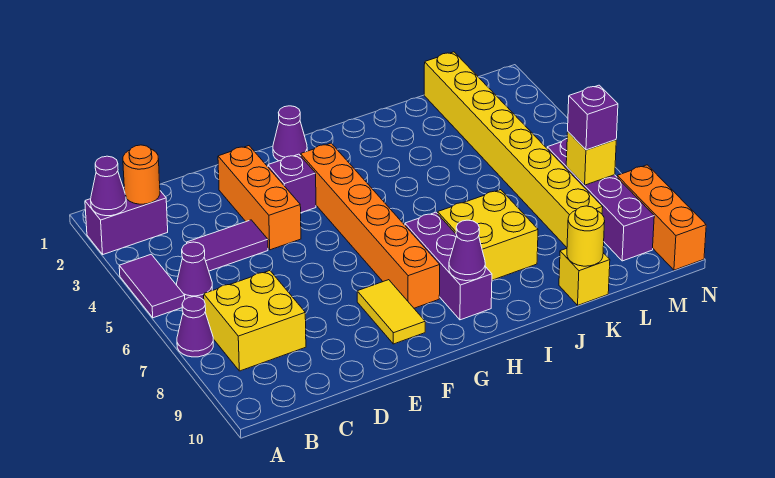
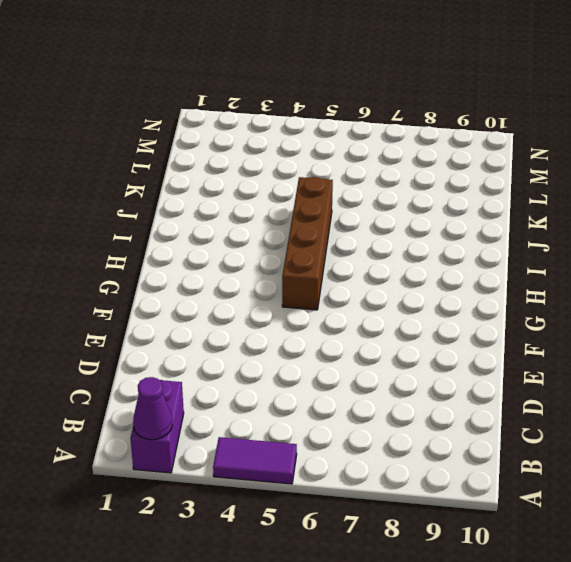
brown 1x4 brick [282,177,333,310] -> orange 1x6 brick [301,143,440,308]
none -> purple 1x1 cone [177,297,213,357]
none -> purple 1x1 cone [177,242,212,300]
none -> yellow 2x2 brick [204,271,306,371]

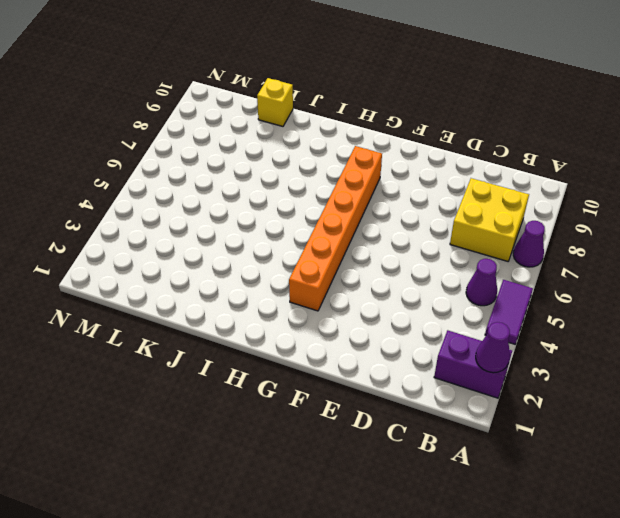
none -> purple 1x2 tile [187,220,268,271]
none -> orange 1x3 brick [218,146,301,250]
none -> purple 1x1 brick [268,154,316,213]

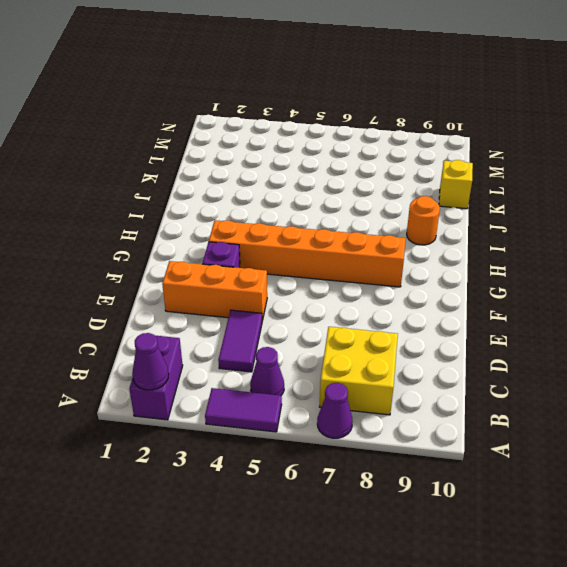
orange 1x1 round brick [407,196,440,245] -> orange 1x1 round brick moved to [123,145,160,204]
none -> yellow 1x2 tile [357,280,425,344]
none -> purple 1x1 cone [273,106,307,161]
none -> purple 1x3 brick [405,212,492,320]

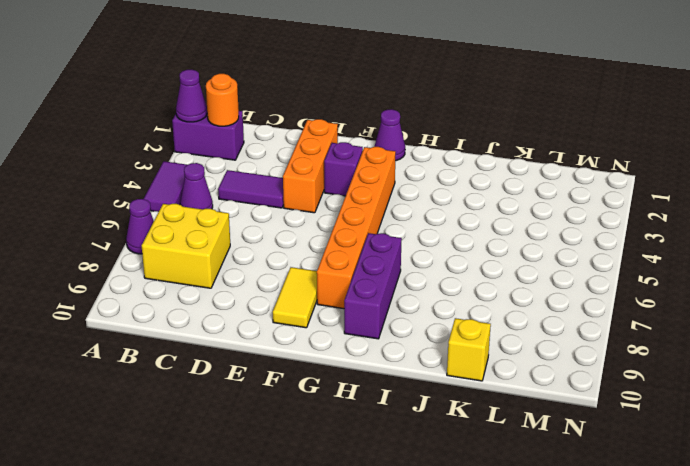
none -> yellow 2x2 brick [438,190,538,280]
none -> yellow 1x8 brick [424,52,603,247]
none -> purple 1x4 brick [547,139,654,261]

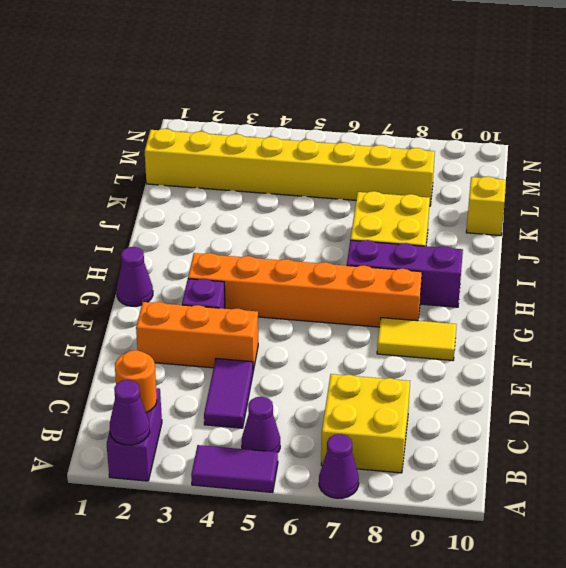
none -> purple 1x4 brick [547,139,654,261]
none -> orange 1x3 brick [617,165,706,270]
none -> purple 1x1 cone [449,220,485,281]

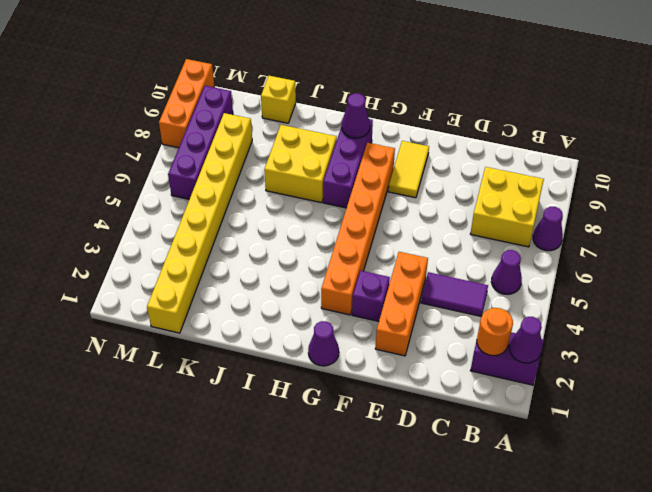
none -> purple 1x2 tile [119,254,185,318]
none -> yellow 1x1 round brick [567,206,605,266]
none -> yellow 1x1 brick [566,132,616,185]

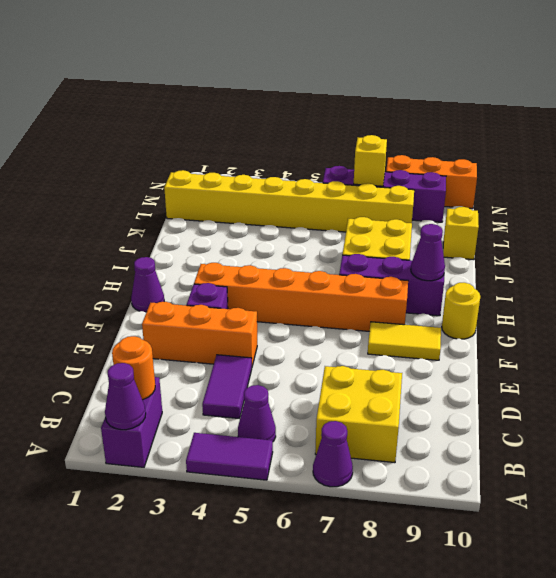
yellow 1x1 round brick [442,283,480,339] -> yellow 1x1 round brick moved to [567,206,605,266]
none -> purple 1x1 brick [568,85,618,150]

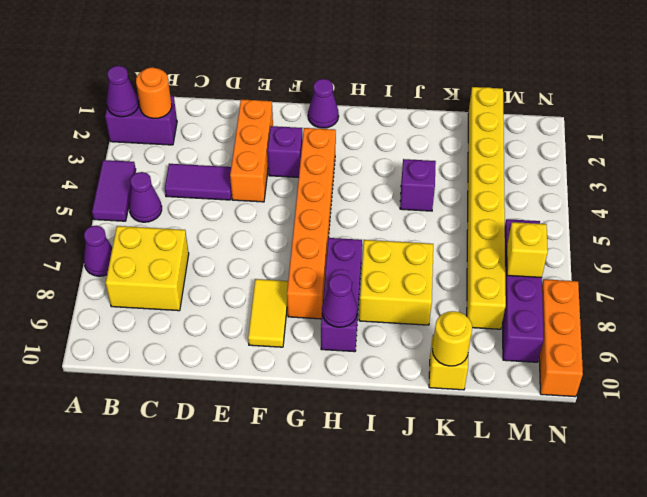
purple 1x1 brick [400,159,436,211] -> purple 1x1 brick moved to [568,85,618,150]

